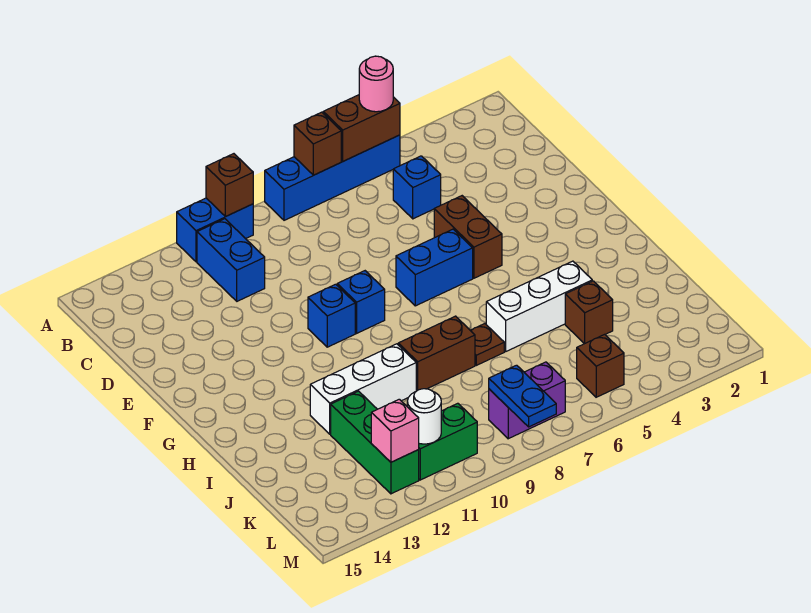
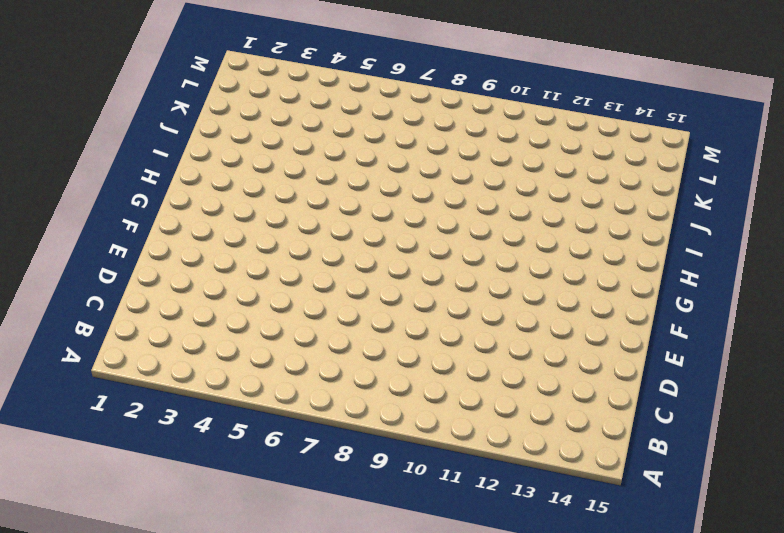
none -> blue 1x4 brick [265,135,400,220]
none -> blue 1x2 brick [177,198,253,262]
none -> blue 1x2 brick [197,219,265,301]

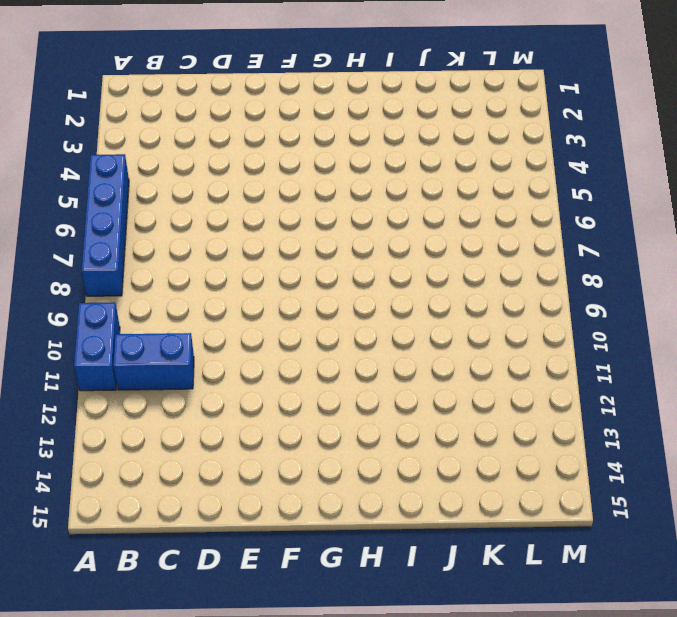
none -> blue 1x1 brick [393,156,441,219]
none -> brown 1x2 brick [434,196,502,278]
none -> blue 1x2 brick [396,229,473,306]

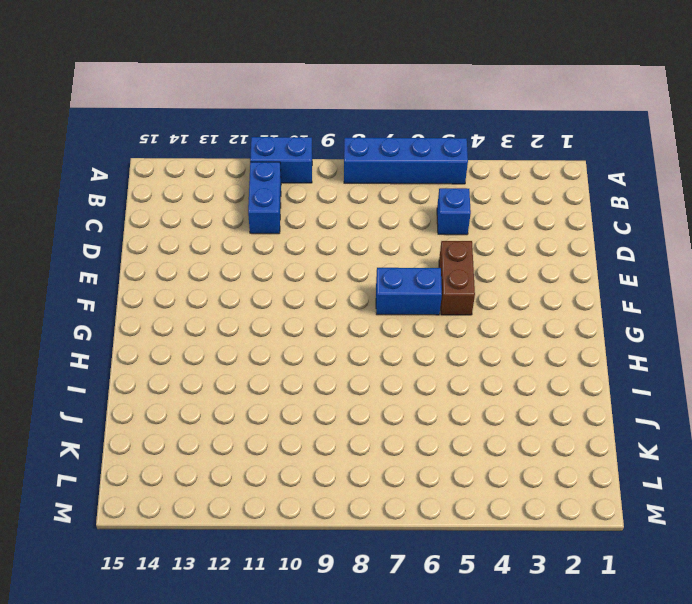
none -> blue 1x1 brick [337,271,385,333]
none -> blue 1x1 brick [308,284,355,347]
none -> white 1x3 brick [486,261,592,351]

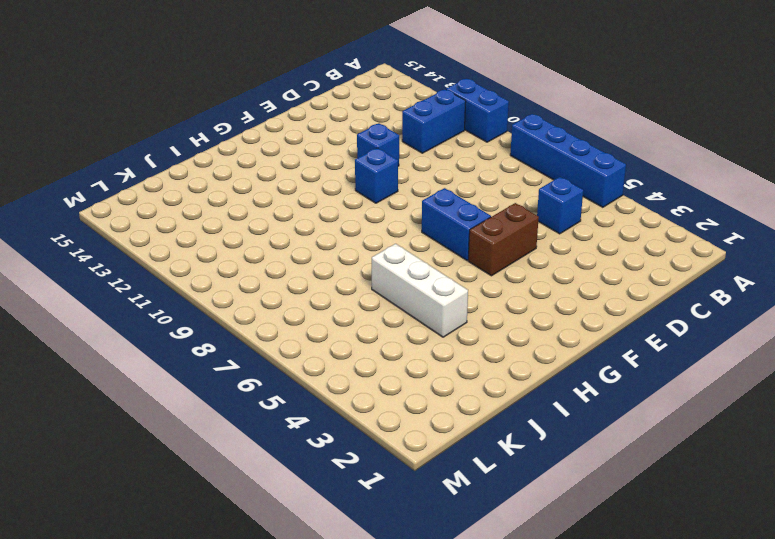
blue 1x1 brick [357,123,399,166] -> blue 1x1 brick moved to [337,271,385,333]
none -> brown 1x1 plate [470,324,504,365]
none -> brown 1x2 brick [398,316,475,391]
none -> white 1x3 brick [310,344,416,434]

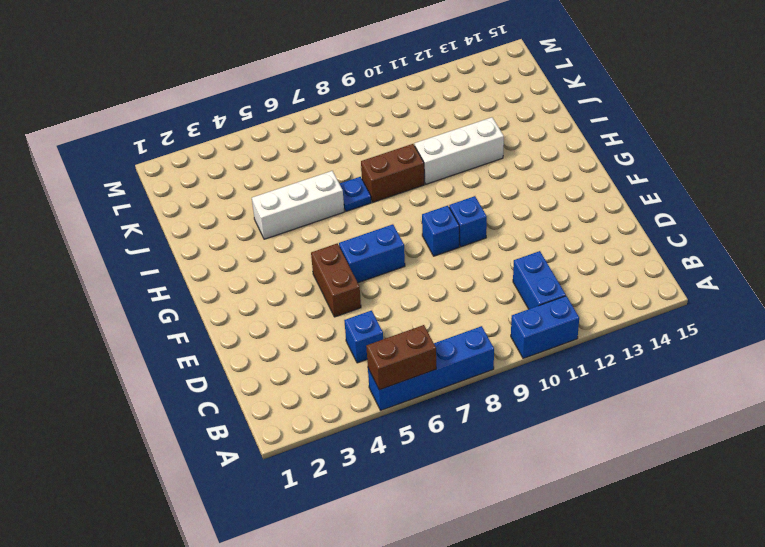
blue 1x1 plate [339,177,371,211] -> brown 1x1 plate [470,324,504,365]
none -> brown 1x1 brick [565,281,613,344]
none -> green 1x3 brick [331,391,419,494]
none -> brown 1x1 brick [577,334,624,397]

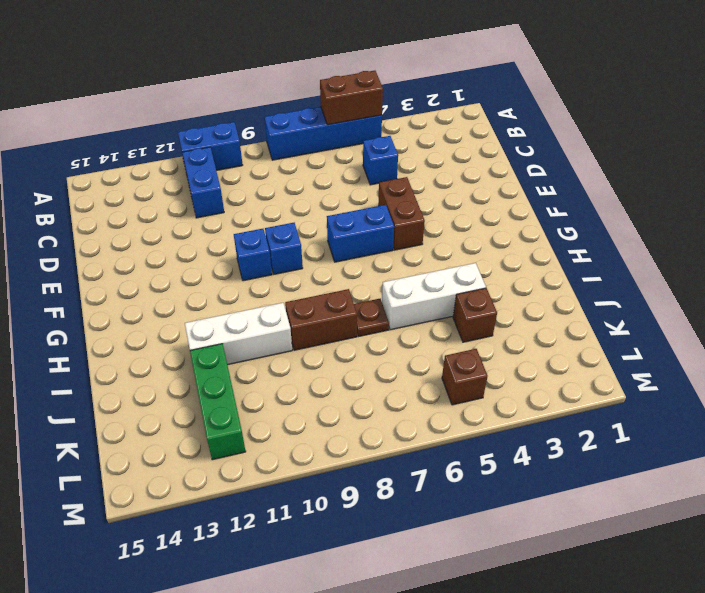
none -> purple 1x2 brick [489,362,565,439]
none -> green 1x2 brick [418,403,477,480]
none -> brown 1x1 brick [294,112,341,175]

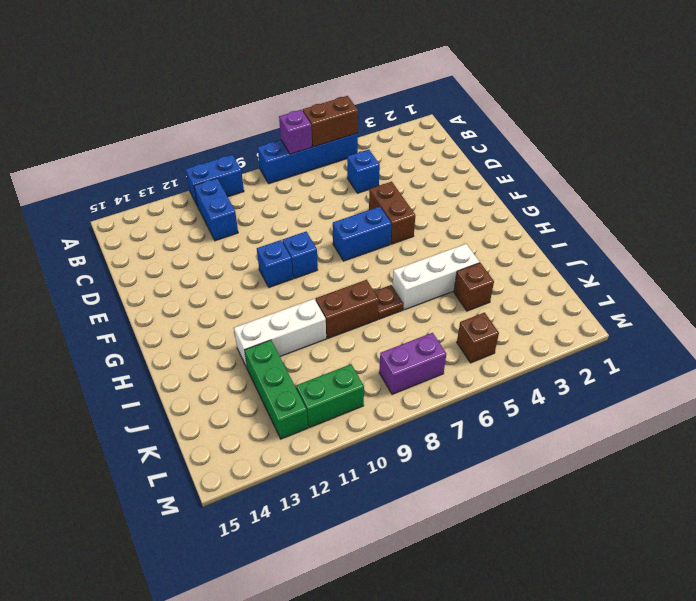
purple 1x1 brick [279,110,312,154] -> brown 1x1 brick [294,112,341,175]
none -> brown 1x1 brick [206,154,253,216]
none -> blue 1x2 plate [489,365,556,427]
none -> white 1x1 round brick [407,389,441,444]

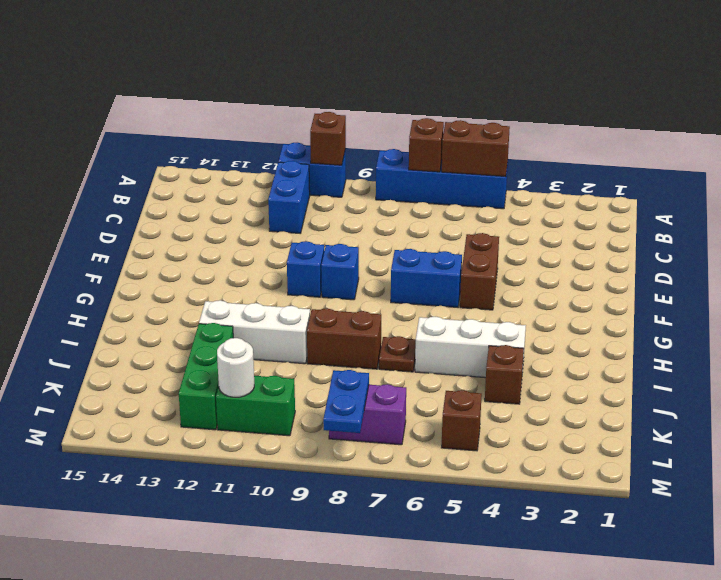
none -> blue 1x1 brick [393,156,441,219]
none -> pink 1x1 brick [371,399,419,462]
none -> pink 1x1 round brick [359,56,393,112]

